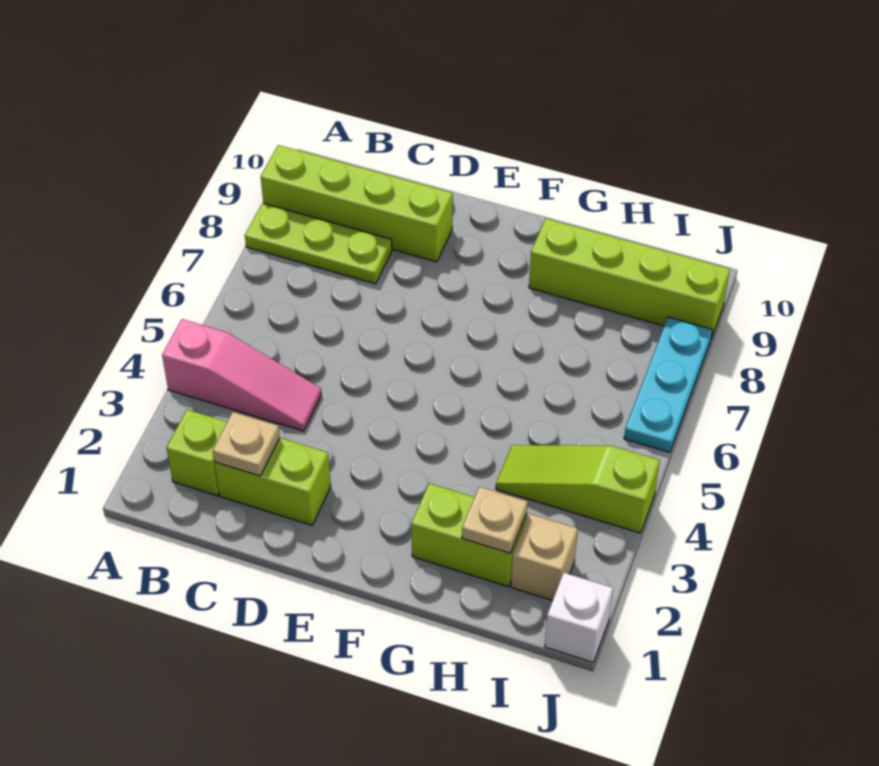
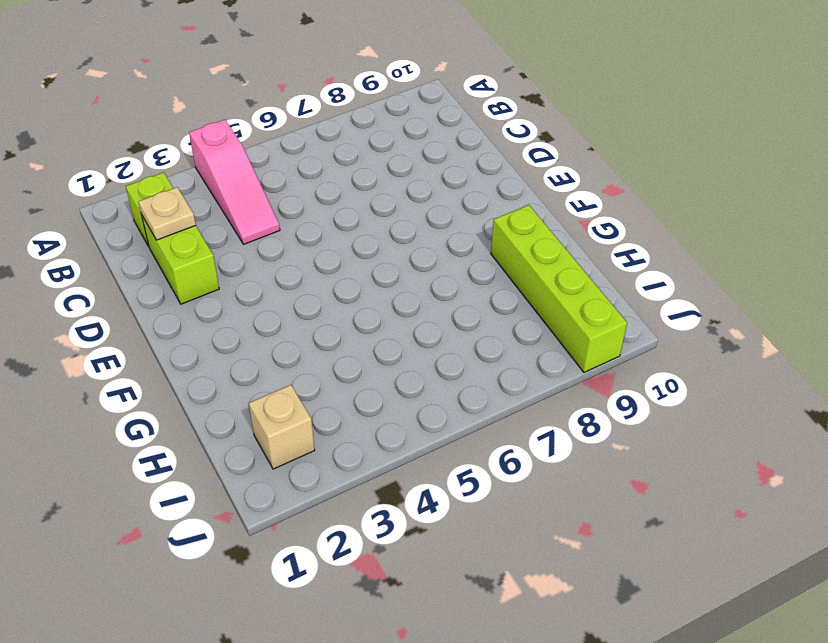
none -> lime 1x3 plate [245,203,392,284]
none -> lime 1x4 brick [261,145,453,262]
none -> lime 1x2 brick [411,483,527,587]

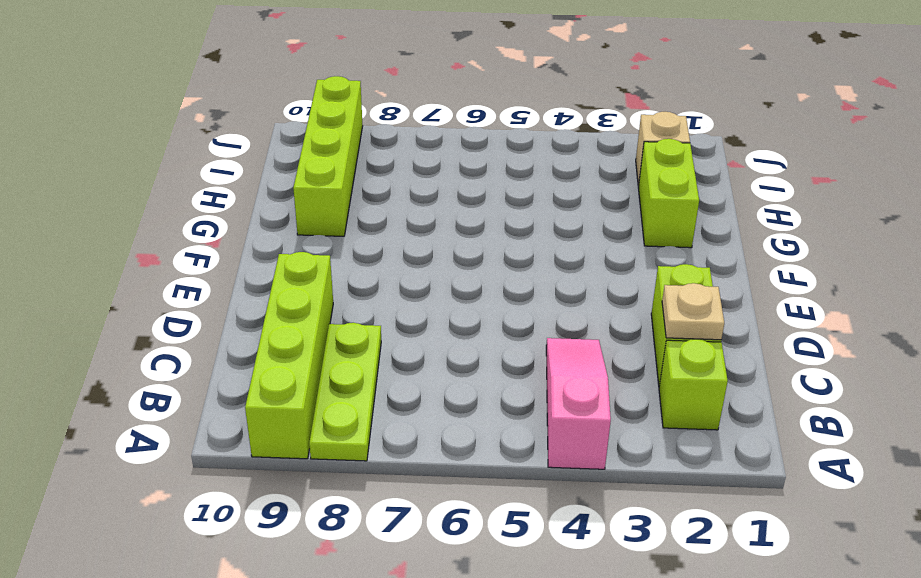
none -> lime 1x3 slope [496,445,660,533]
none -> white 1x1 brick [545,573,613,662]
none -> cyan 1x3 plate [624,317,712,452]

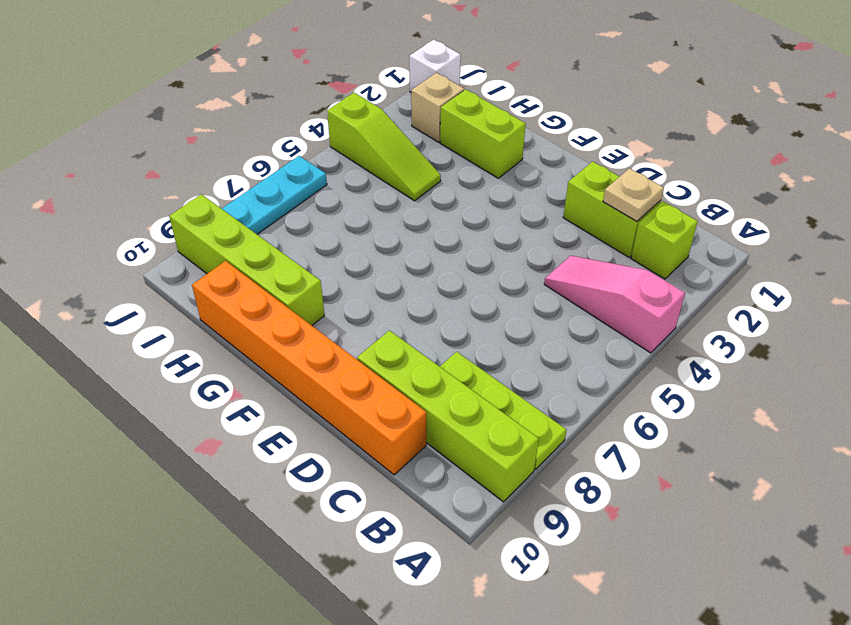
orange 1x6 brick [192,261,426,475] -> none
none -> tan 1x1 plate [462,487,527,553]

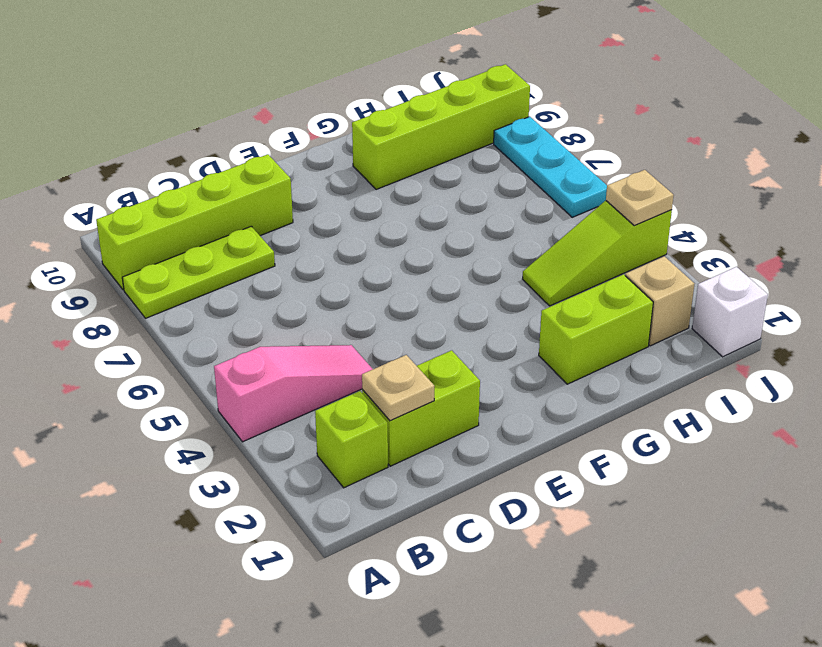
tan 1x1 plate [606,170,674,226] -> tan 1x1 plate moved to [462,487,527,553]

